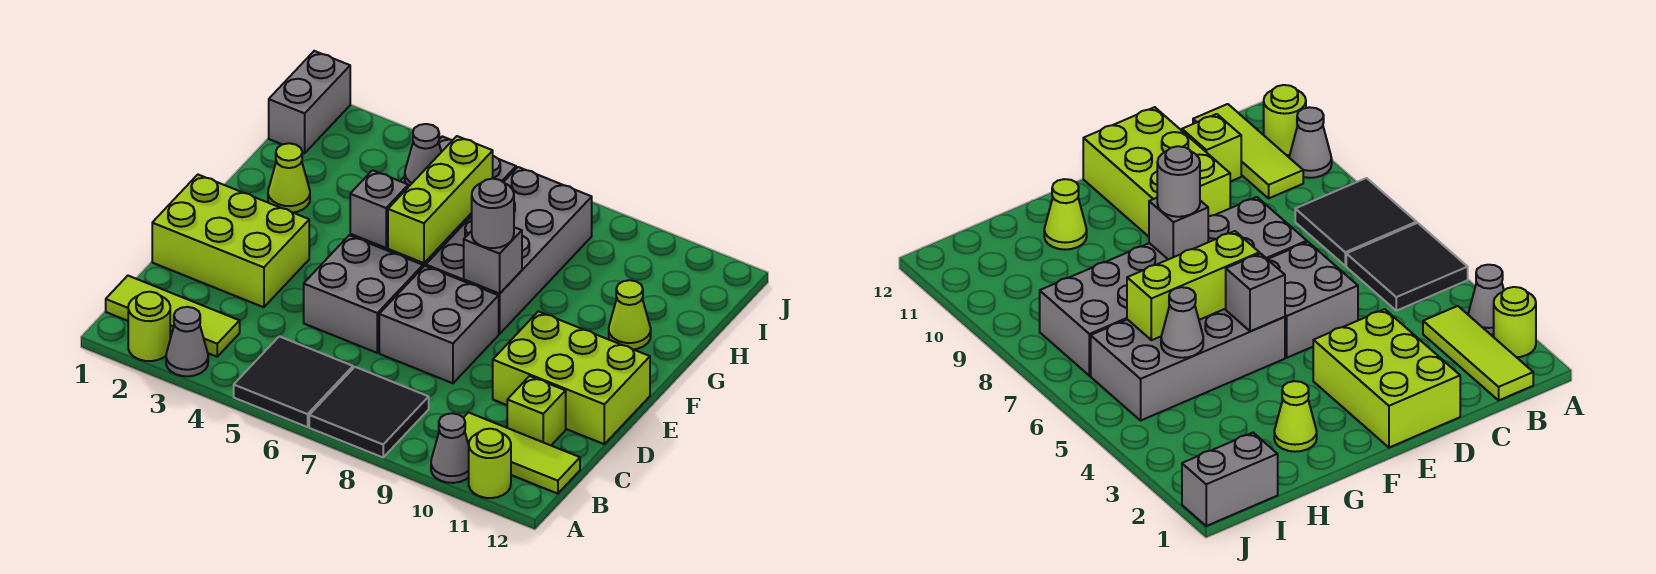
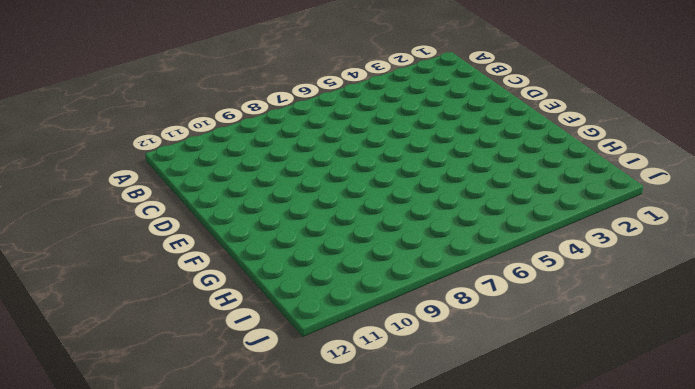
none -> lime 1x1 round brick [128,292,170,361]
none -> grey 1x1 cone [166,307,208,376]
none -> black 2x2 tile [234,336,353,427]

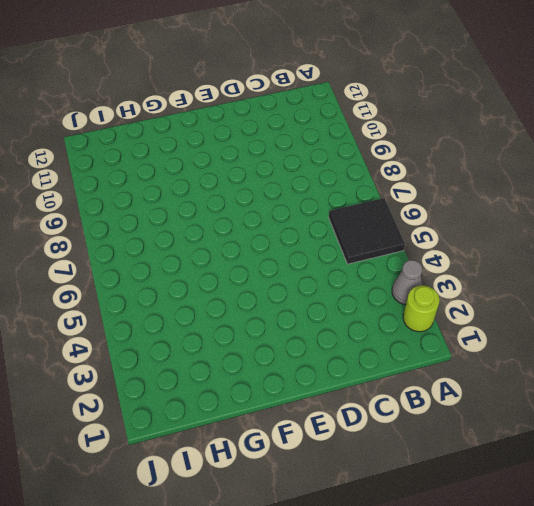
none -> black 2x2 tile [309,367,429,457]
none -> grey 1x1 cone [431,413,469,483]
none -> lime 1x1 round brick [469,429,511,498]

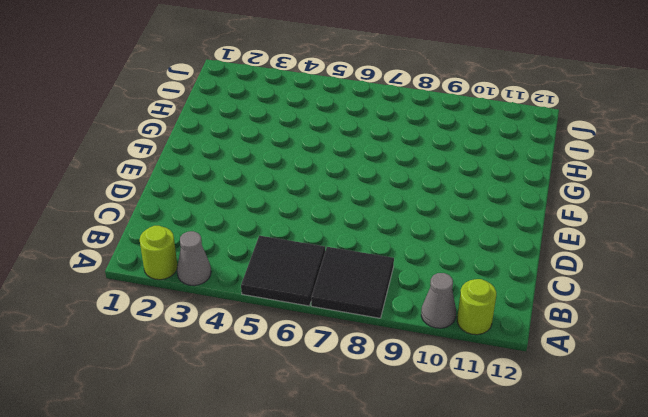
none -> lime 1x3 tile [106,276,240,357]
none -> lime 1x3 tile [464,413,580,494]
none -> lime 1x1 brick [507,376,566,445]

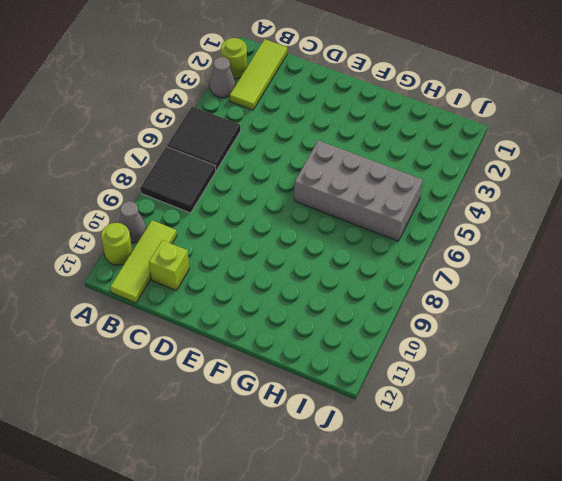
none -> lime 2x3 brick [152,175,309,307]
none -> grey 2x2 brick [304,235,423,353]
none -> grey 2x2 brick [379,266,499,383]

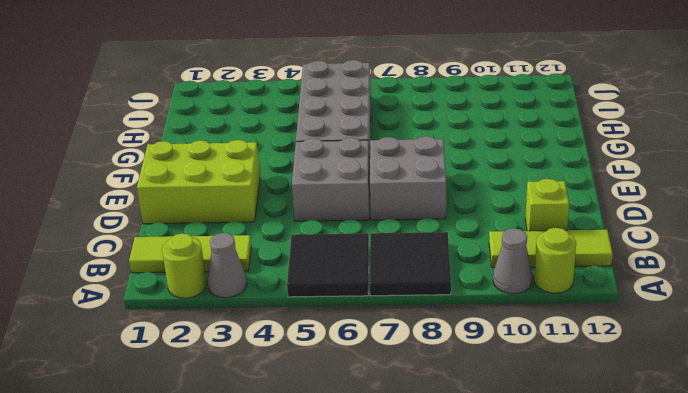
none -> lime 2x3 brick [493,311,650,444]
none -> grey 2x4 brick [426,167,592,334]
none -> lime 1x1 cone [268,143,310,212]

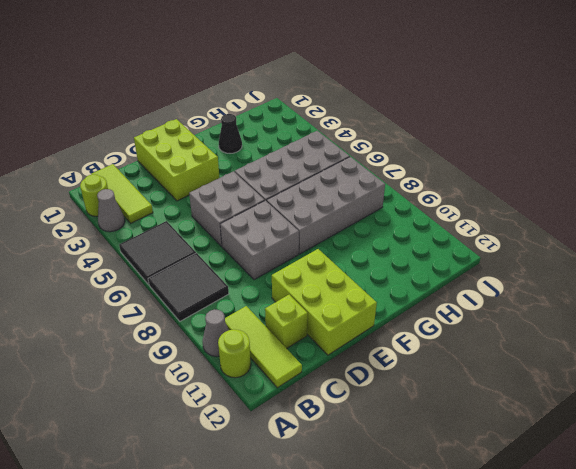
black 1x1 cone [219,114,242,153] -> lime 1x1 cone [268,143,310,212]
none -> lime 1x1 cone [609,280,651,349]
none -> grey 1x2 brick [269,51,350,153]
none -> grey 1x1 brick [350,170,408,248]

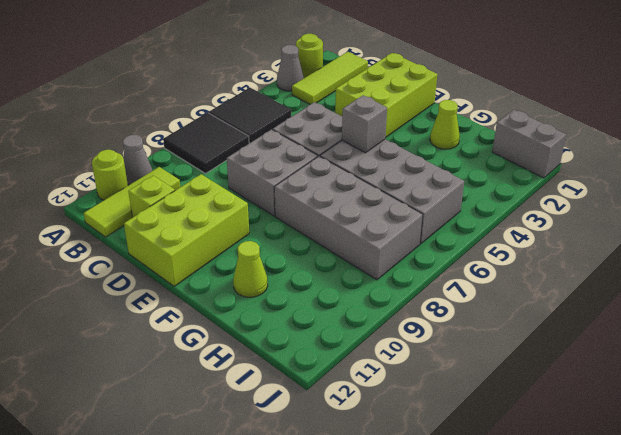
none -> lime 1x3 brick [388,136,493,263]
none -> grey 1x1 brick [464,227,522,294]
none -> grey 1x1 cone [405,124,441,187]

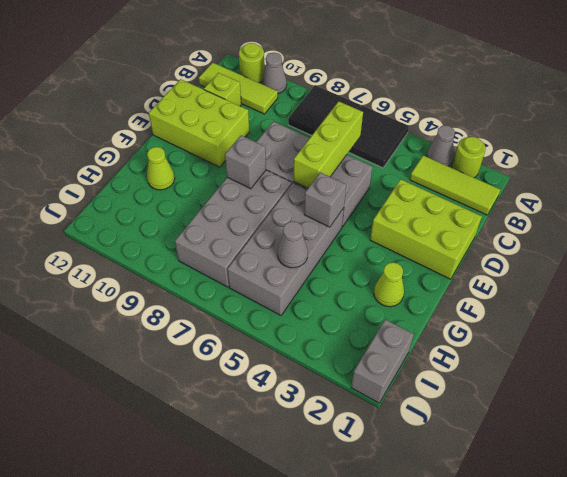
lime 1x3 brick [294,101,363,188] -> lime 1x3 brick moved to [388,136,493,263]
none -> grey 1x1 round brick [472,179,514,248]

